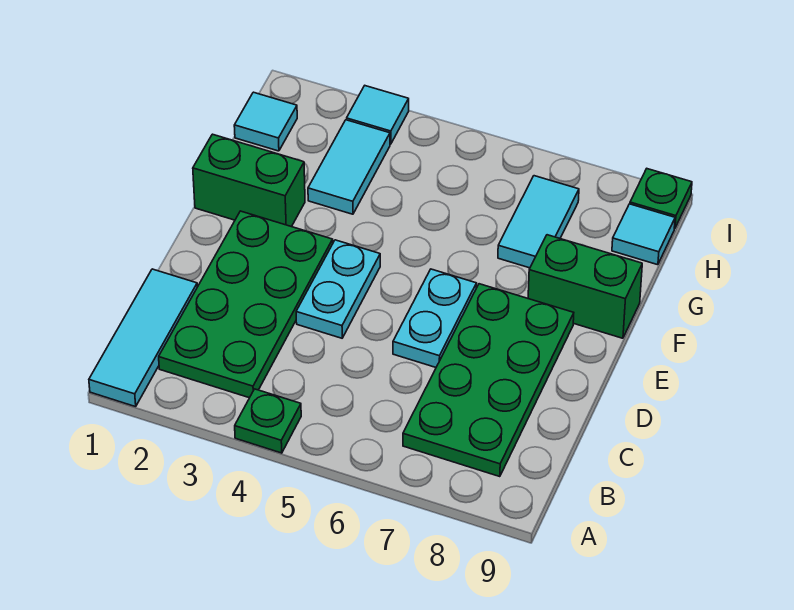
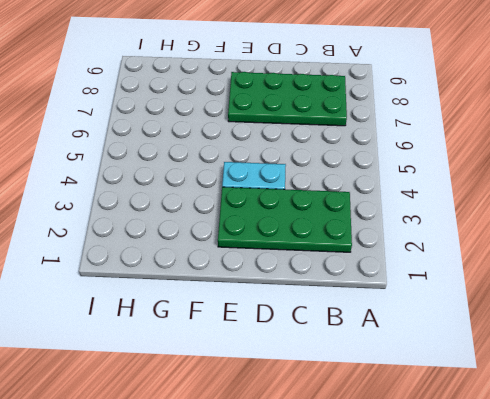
none -> cyan 1x3 tile [89,269,197,407]
none -> green 1x1 plate [235,389,301,453]
none -> cyan 1x2 plate [393,269,476,367]

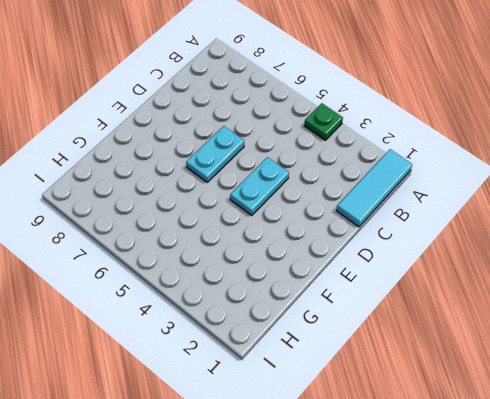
none -> green 2x4 plate [159,211,333,398]
none -> green 2x4 plate [403,284,574,477]
none -> green 1x2 brick [193,134,305,227]

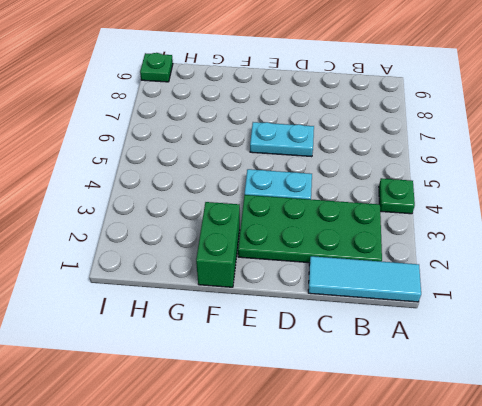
none -> green 2x4 plate [403,284,574,477]
none -> green 1x2 brick [528,235,642,338]
none -> cyan 1x2 tile [308,120,390,214]

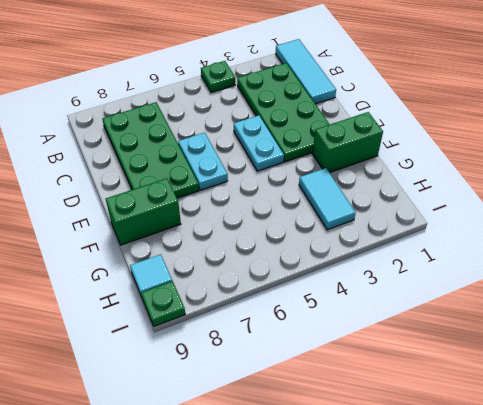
none -> cyan 1x2 tile [498,176,579,268]
none -> cyan 1x1 tile [234,92,297,151]
none -> cyan 1x1 tile [347,86,409,144]

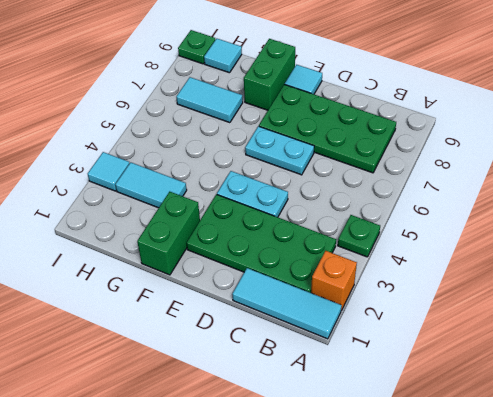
orange 1x1 brick [311,251,357,311] -> none
cyan 1x1 tile [285,65,322,94] -> cyan 1x1 tile moved to [234,92,297,151]

